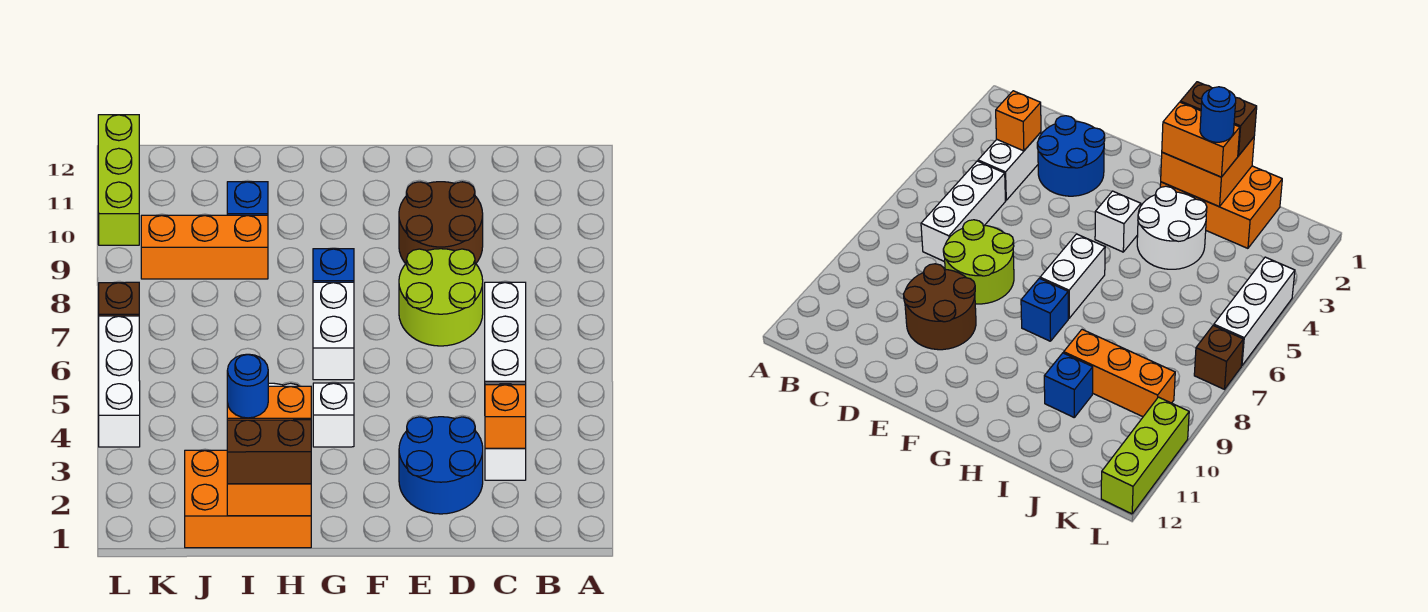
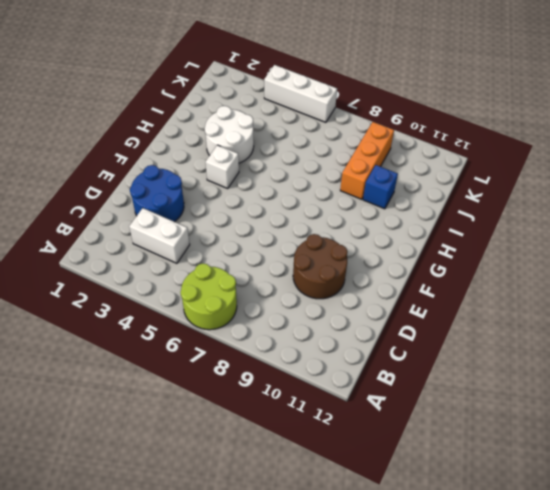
lime 2x2 round brick [180,263,237,330] -> lime 2x2 round brick moved to [399,249,483,346]
none -> white 1x3 brick [485,282,526,383]
none -> white 1x2 brick [313,282,354,380]
none -> blue 1x1 brick [313,249,354,282]

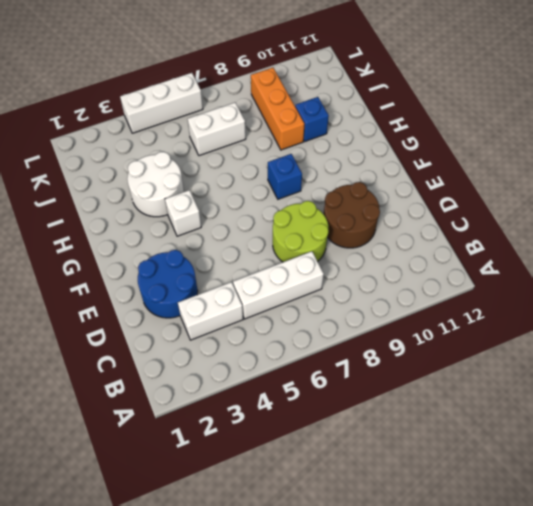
white 1x2 brick [188,103,246,156] -> white 1x2 brick moved to [313,282,354,380]
none -> orange 2x3 brick [185,450,311,548]
none -> brown 1x1 brick [99,282,139,316]
none -> lime 1x3 brick [98,115,139,245]

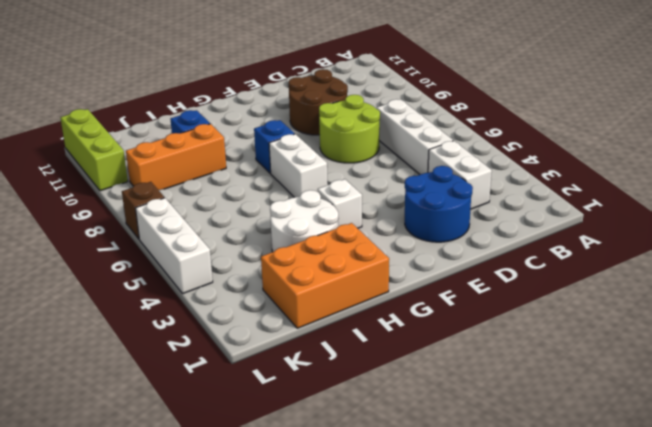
none -> orange 1x1 brick [485,385,526,448]
none -> orange 2x2 brick [227,484,311,516]
none -> brown 1x2 brick [227,420,311,484]

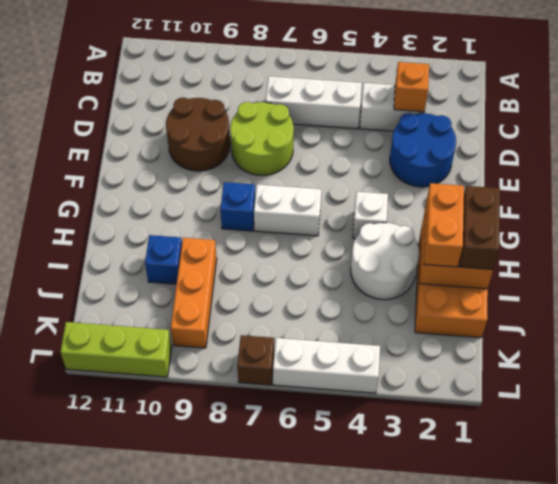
none -> blue 1x1 round brick [227,354,268,418]

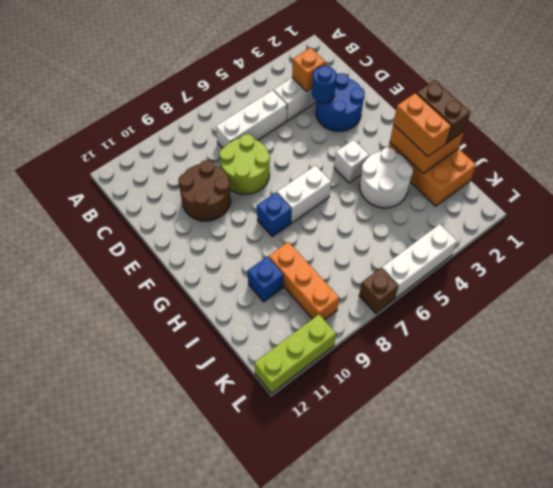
blue 1x1 round brick [312,66,336,103] -> blue 1x1 round brick moved to [227,354,268,418]

